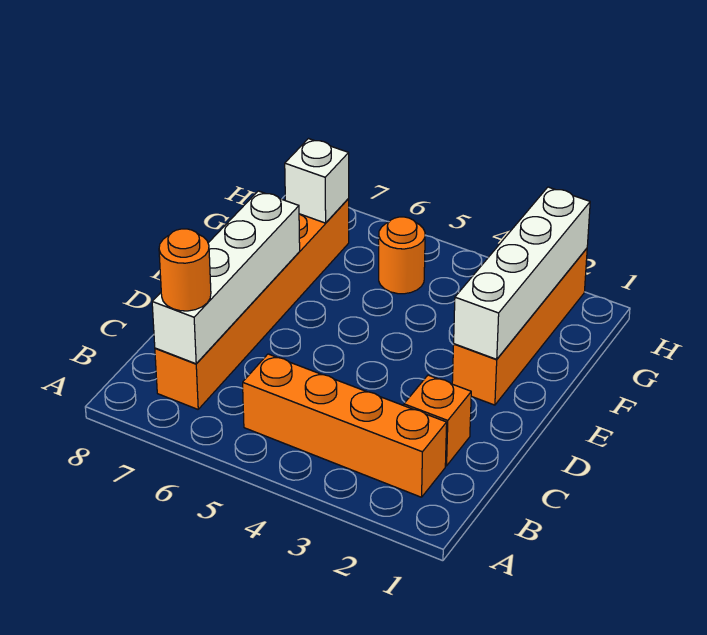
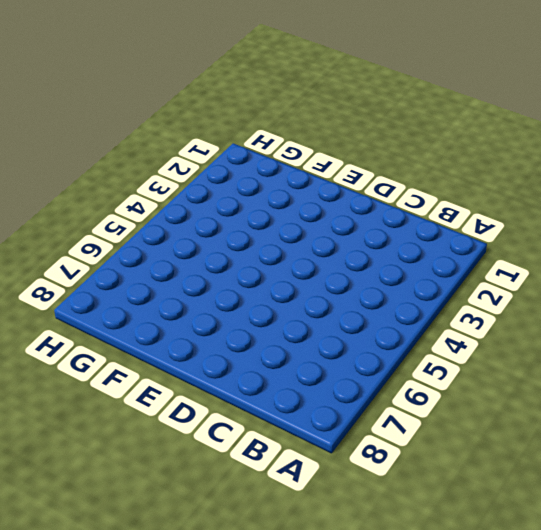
none -> orange 1x4 brick [243,354,447,497]
none -> orange 1x6 brick [155,199,349,409]

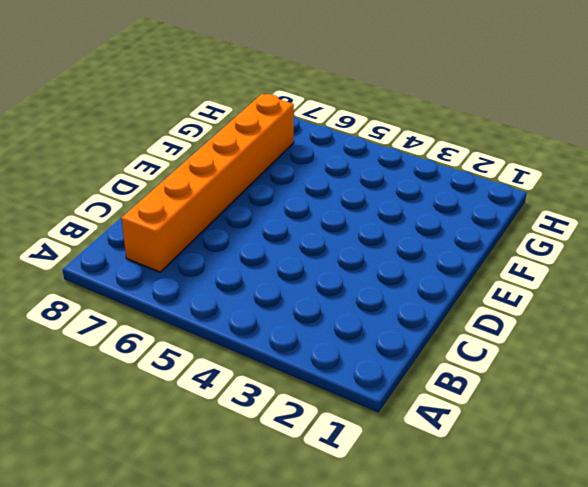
none -> orange 1x4 brick [243,354,447,497]
none -> orange 1x1 brick [404,375,471,466]

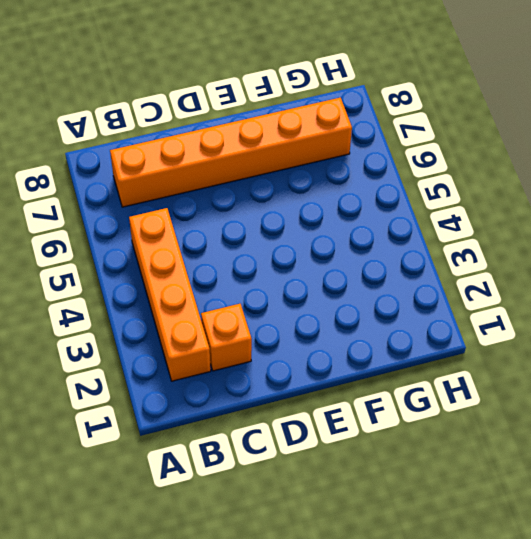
none -> orange 1x4 brick [452,249,587,405]
none -> orange 1x1 round brick [379,217,425,294]

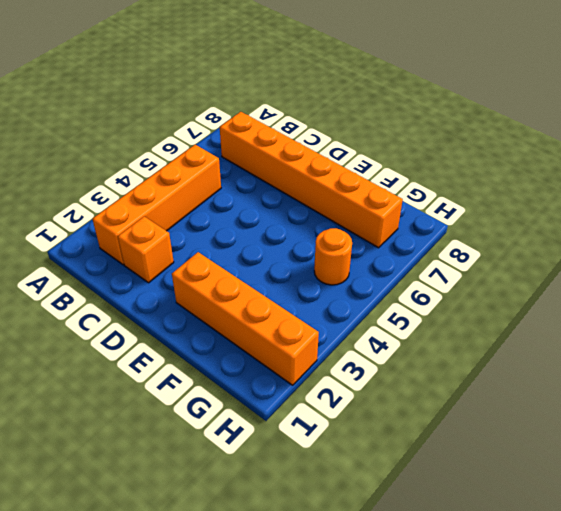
none -> white 1x4 brick [152,191,300,364]
none -> white 1x4 brick [454,187,590,359]

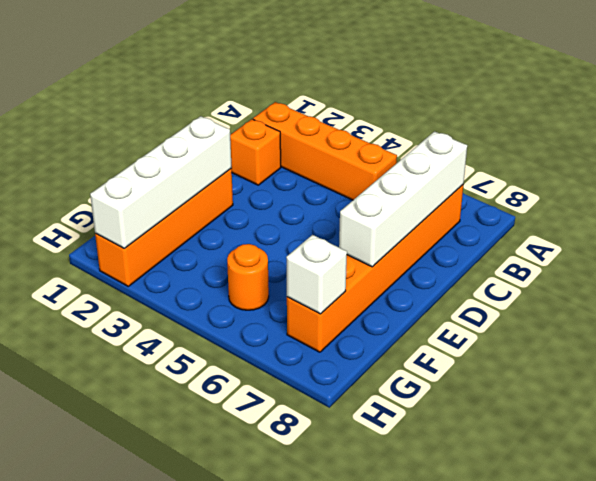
none -> orange 1x1 round brick [159,229,211,311]

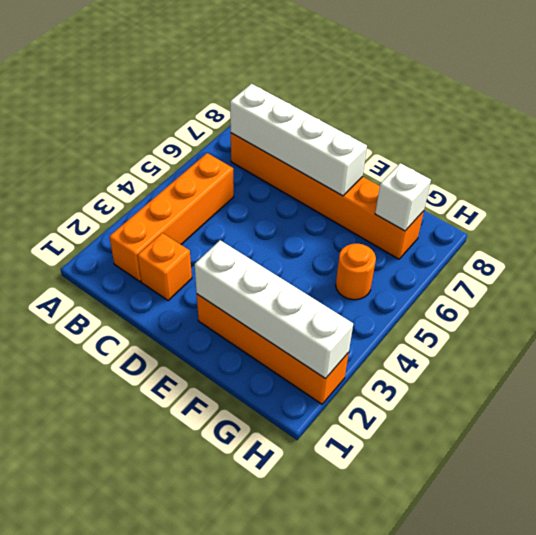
none -> orange 1x1 round brick [159,229,211,311]

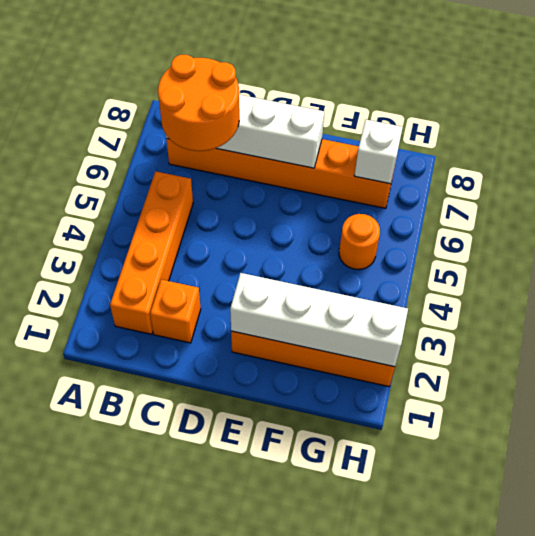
orange 2x2 round brick [158,55,239,151] -> orange 1x1 round brick [159,229,211,311]

